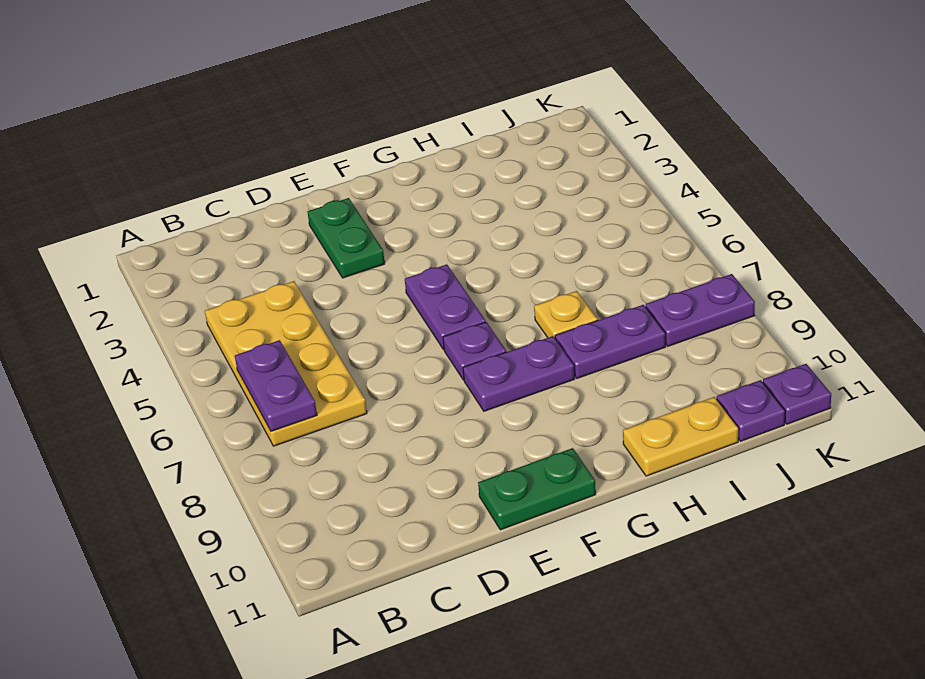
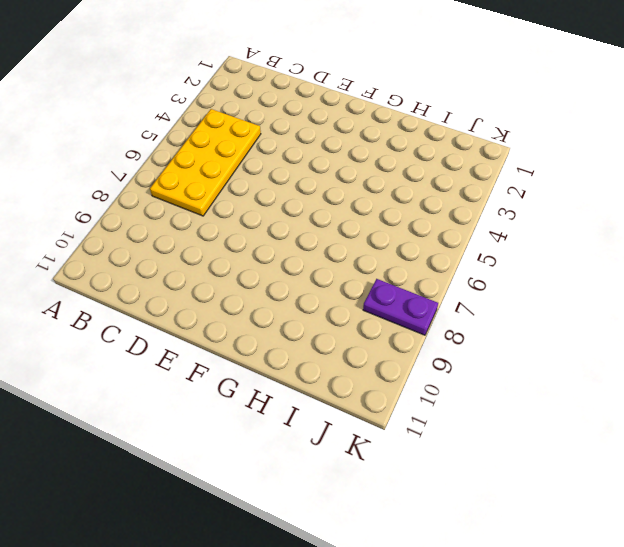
none -> green 1x2 plate [308,198,385,278]
none -> green 1x2 plate [478,448,596,530]
none -> purple 1x2 plate [405,264,486,350]

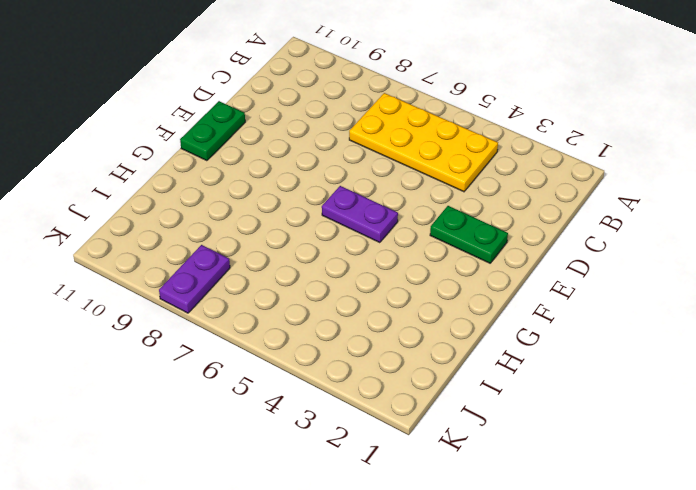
none -> purple 1x1 plate [443,322,506,380]
none -> purple 1x2 plate [463,336,575,411]
none -> yellow 1x1 plate [534,291,598,338]

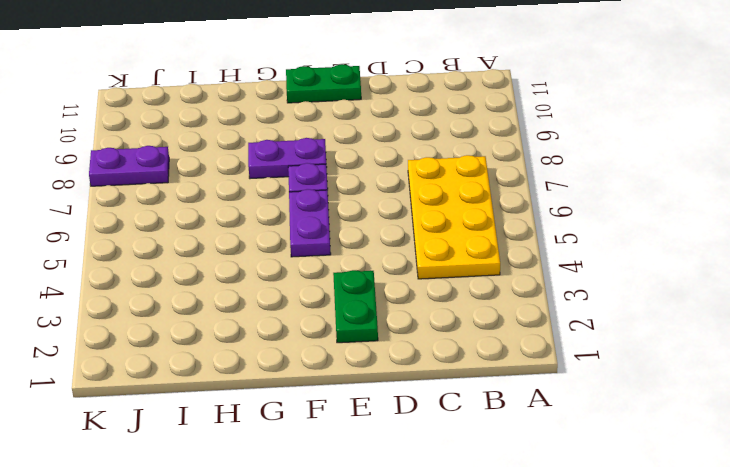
none -> yellow 1x1 plate [534,291,598,338]
none -> purple 1x2 plate [555,305,666,378]
none -> yellow 1x2 plate [623,397,739,476]

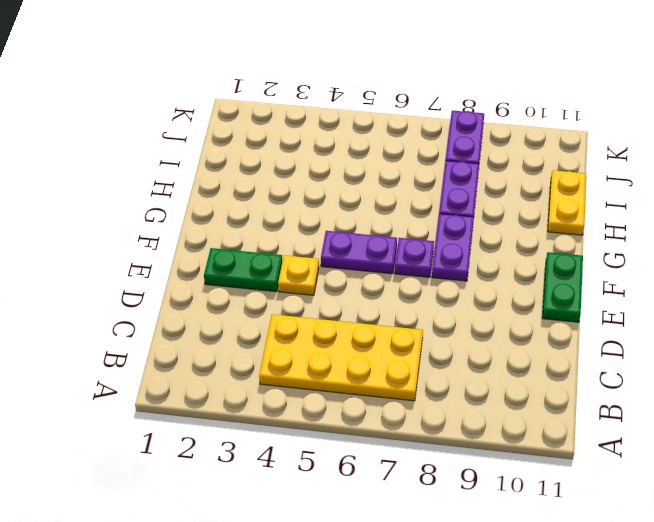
yellow 1x1 plate [278,255,319,295] -> yellow 1x1 plate moved to [534,291,598,338]
none -> purple 1x1 plate [717,380,785,441]
none -> purple 1x1 plate [763,364,831,424]
none -> purple 1x2 plate [235,340,317,431]

